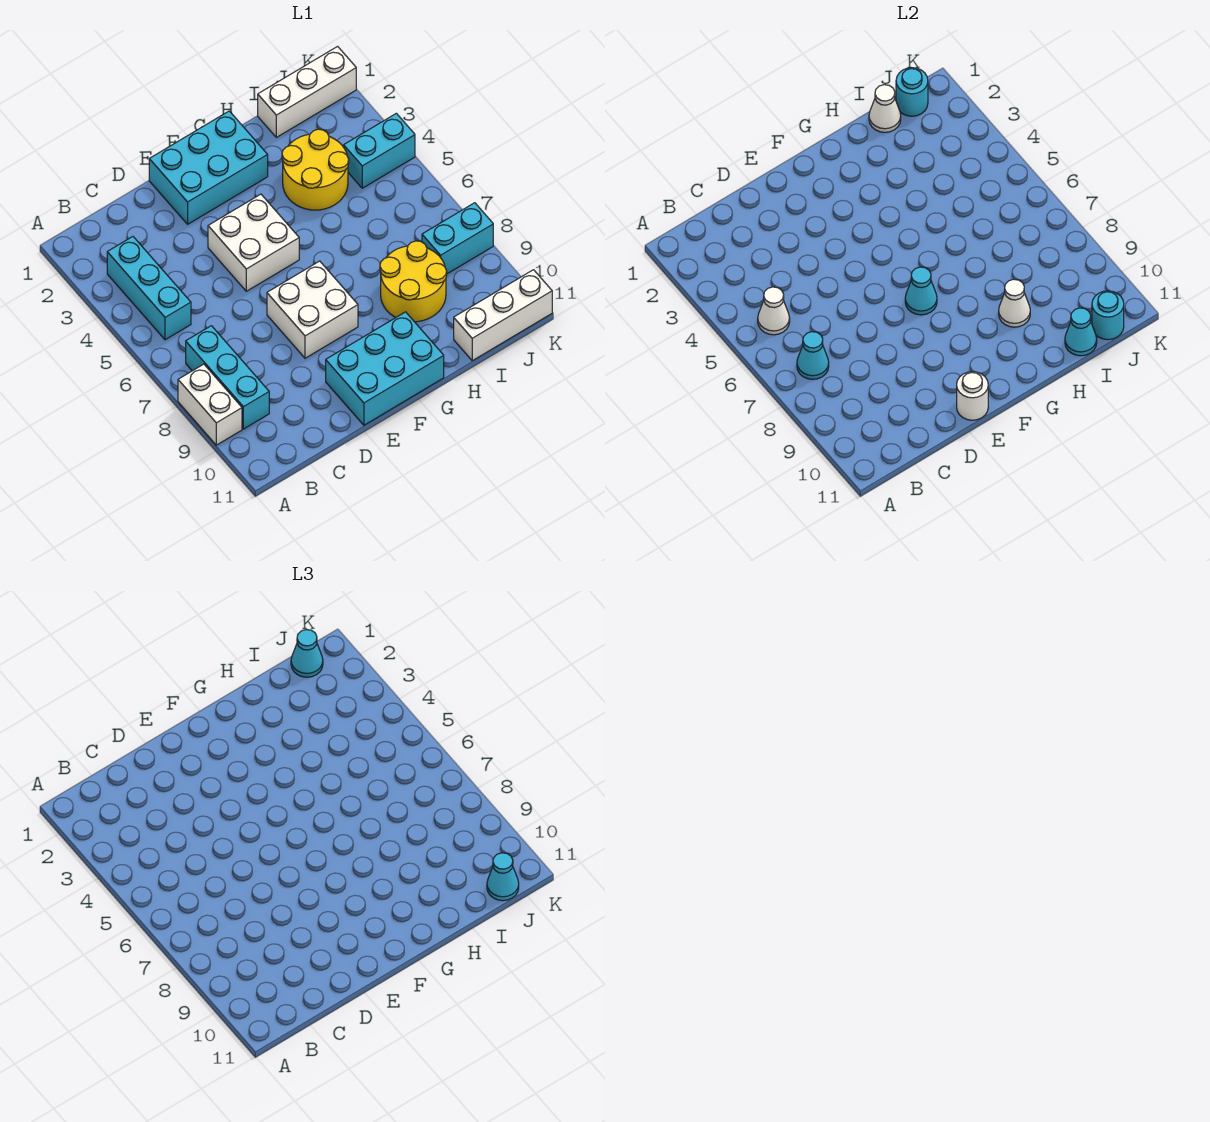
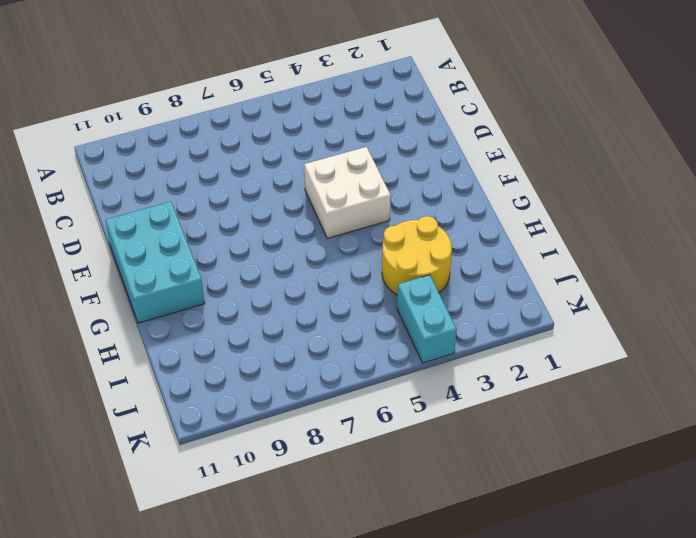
none -> white 1x2 brick [178,364,242,445]
none -> cyan 1x3 brick [107,237,191,340]
none -> cyan 1x3 brick [186,326,269,429]

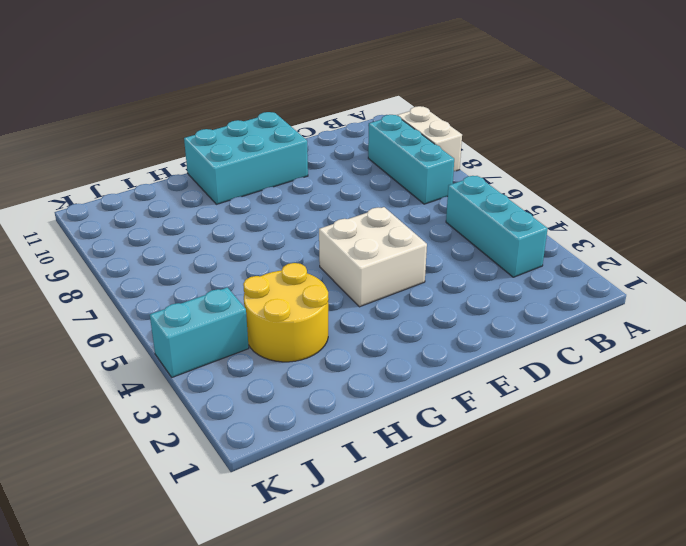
none -> cyan 2x3 brick [149,111,268,224]
none -> white 2x2 brick [267,261,358,358]
none -> yellow 2x2 round brick [380,241,447,322]

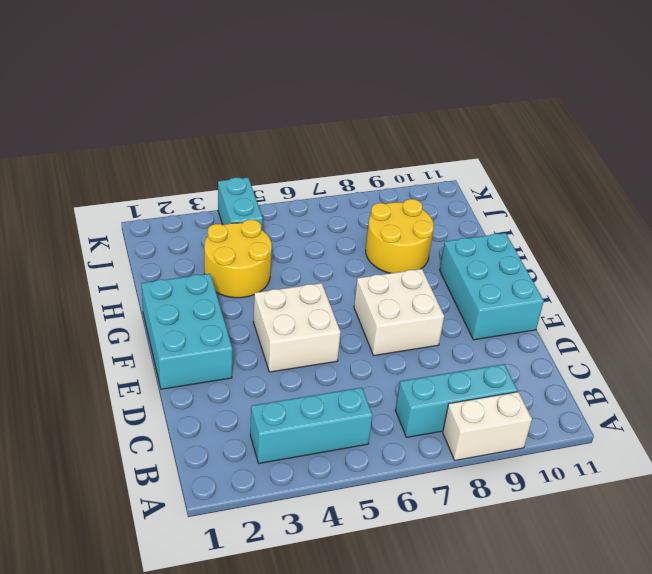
none -> white 1x3 brick [258,46,356,137]
none -> white 1x3 brick [454,270,552,361]
none -> cyan 1x2 brick [422,203,493,274]

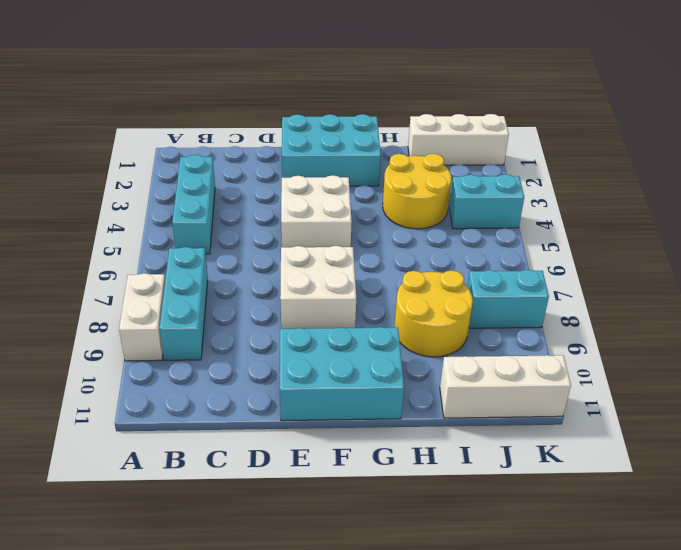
none -> white 1x1 cone [758,287,790,335]
none -> cyan 1x1 cone [797,332,829,379]
none -> white 1x1 round brick [957,372,988,420]

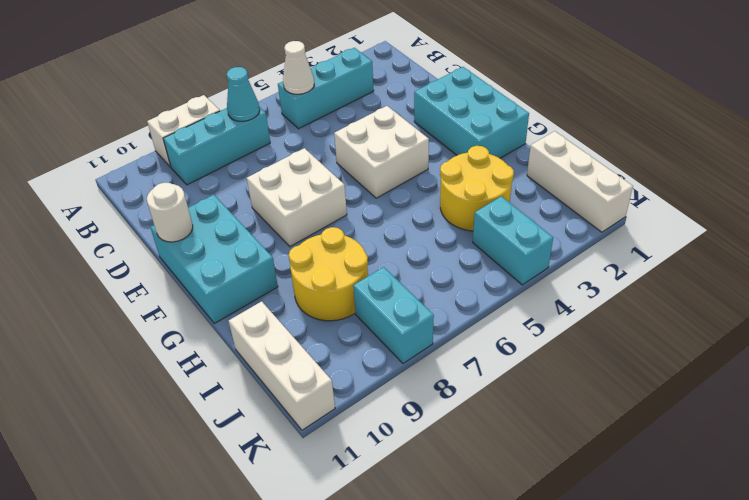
none -> cyan 1x1 cone [905,267,937,315]
none -> white 1x1 cone [999,279,1030,327]
none -> white 1x1 cone [869,85,901,132]

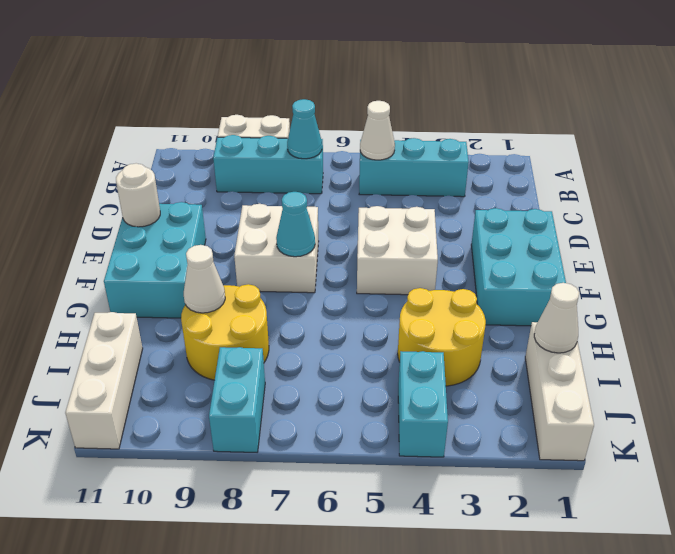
none -> cyan 1x1 cone [1065,308,1097,356]
none -> cyan 1x1 round brick [896,68,928,116]
none -> cyan 1x1 round brick [1092,291,1124,340]

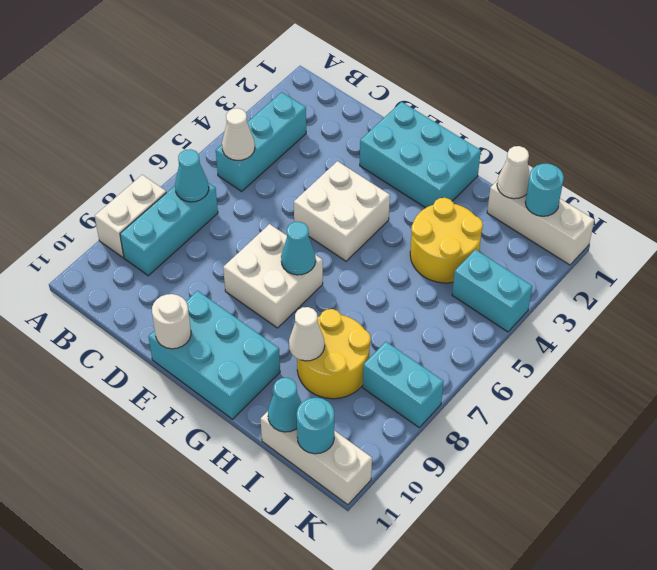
none -> cyan 1x1 cone [291,630,323,677]
none -> cyan 1x1 cone [487,853,519,901]

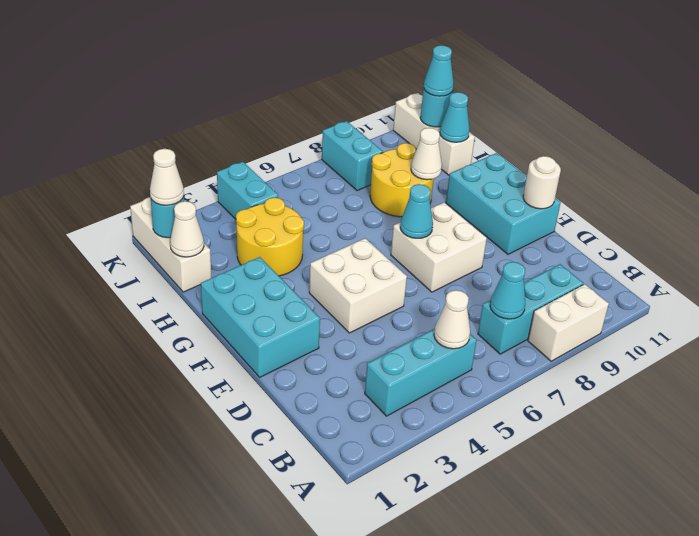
white 1x1 cone [150,149,184,205] -> cyan 1x1 cone [291,630,323,677]

